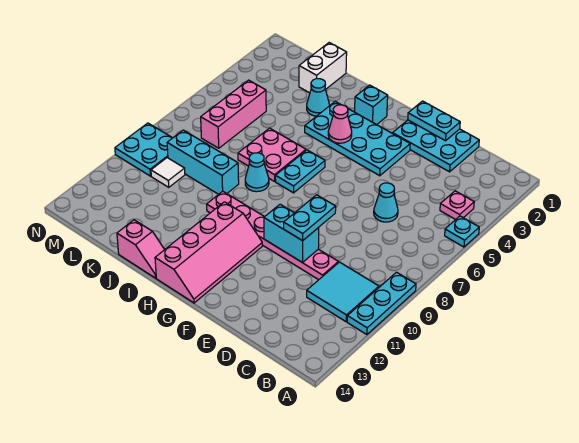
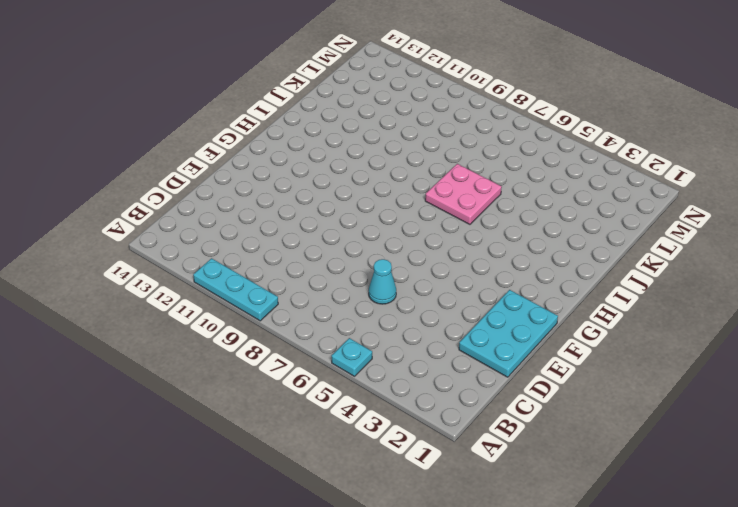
none -> pink 1x1 plate [440,191,474,220]
none -> cyan 2x2 tile [307,262,379,322]
none -> pink 1x6 plate [207,191,338,280]

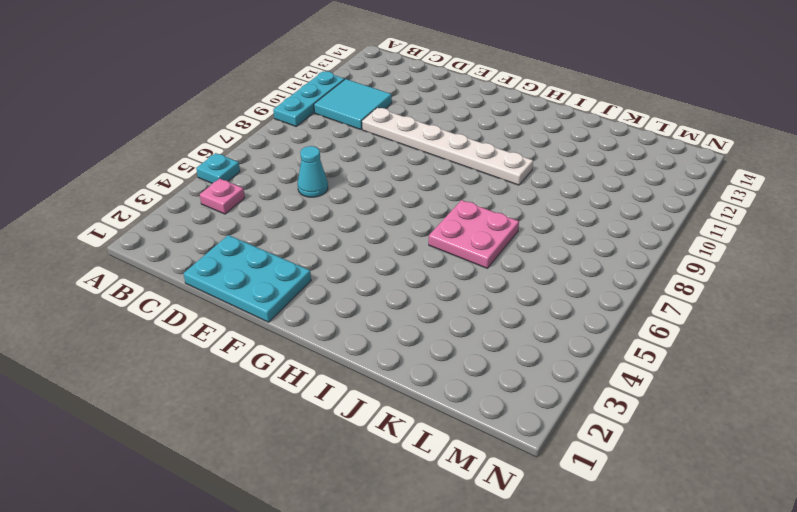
white 1x6 plate [362,108,533,185] -> pink 1x6 plate [207,191,338,280]
none -> cyan 2x4 plate [305,102,410,176]
none -> pink 2x4 slope [155,202,262,303]
none -> cyan 1x1 brick [355,85,388,125]

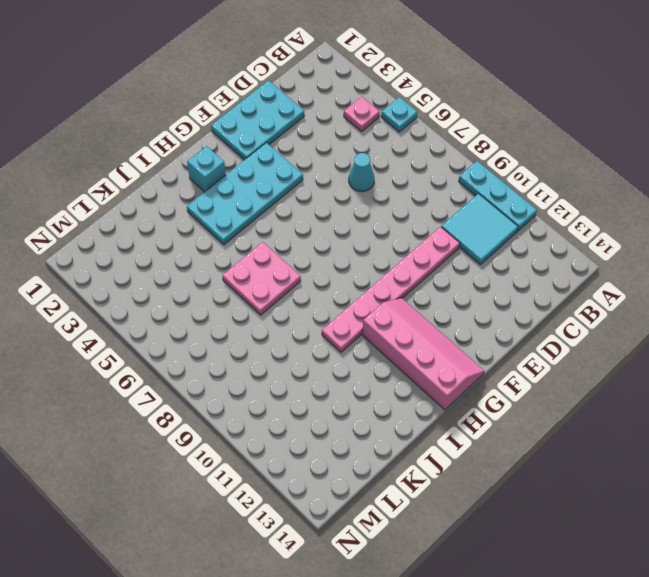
none -> cyan 1x2 plate [275,150,325,193]
none -> cyan 1x1 cone [245,153,269,192]
none -> pink 1x2 slope [117,220,165,278]

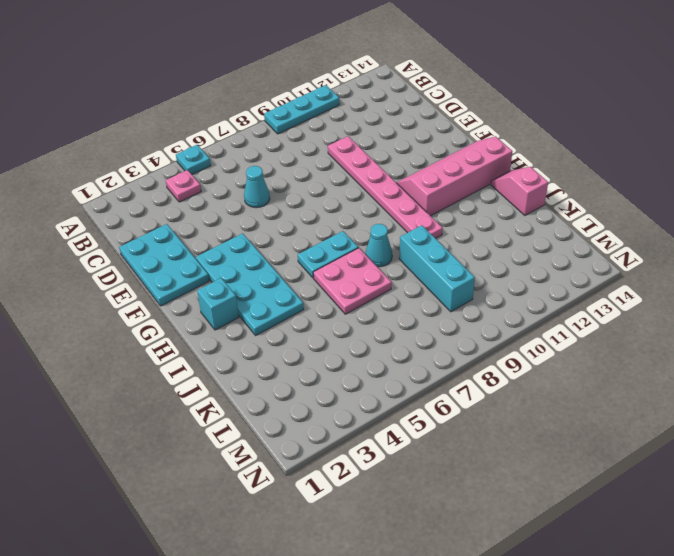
none -> cyan 2x2 tile [307,262,379,322]
none -> cyan 1x1 cone [307,79,329,116]
none -> white 1x2 brick [299,43,347,93]

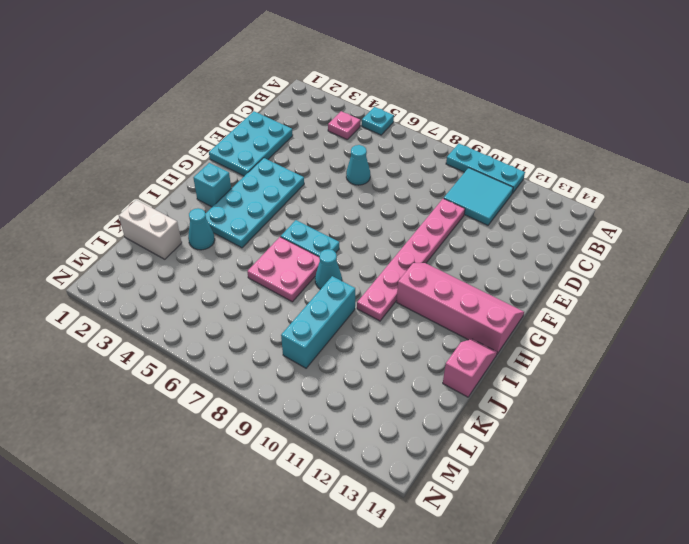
none -> pink 1x3 brick [201,80,266,148]
none -> white 1x1 tile [151,158,185,187]
none -> cyan 2x2 plate [115,123,172,176]

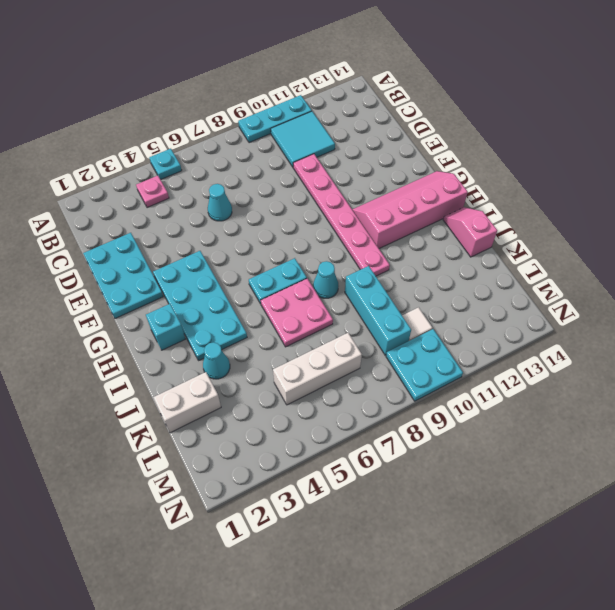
white 1x3 brick [273,333,362,405] -> pink 1x3 brick [201,80,266,148]
none -> cyan 1x2 plate [408,101,460,141]
none -> cyan 1x2 brick [264,204,319,263]
none -> pink 1x1 cone [328,105,352,143]

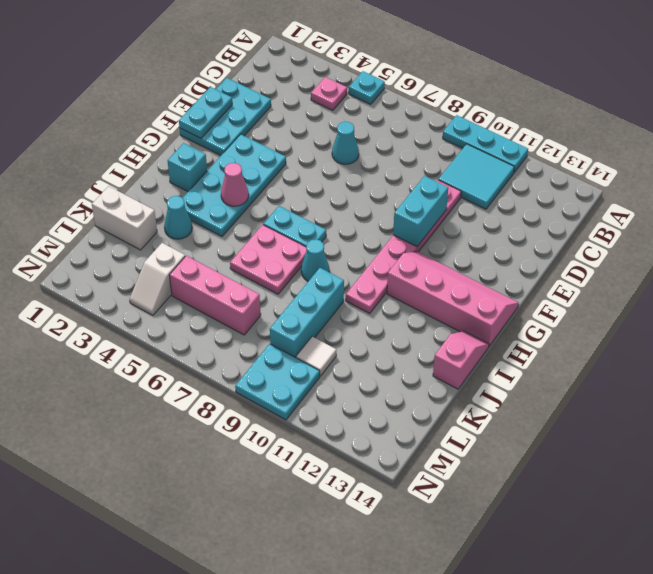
white 1x2 slope [130,243,185,315] -> none
none -> cyan 1x2 plate [284,195,336,241]

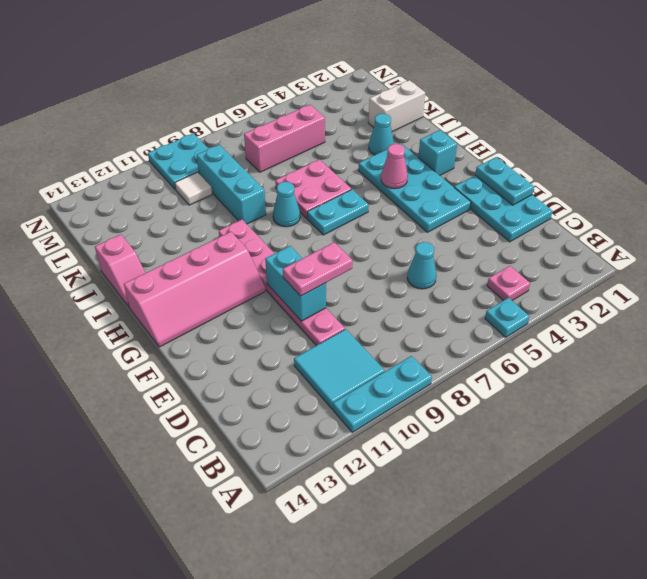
pink 1x2 plate [283,242,352,296] -> cyan 1x2 plate [284,195,336,241]

